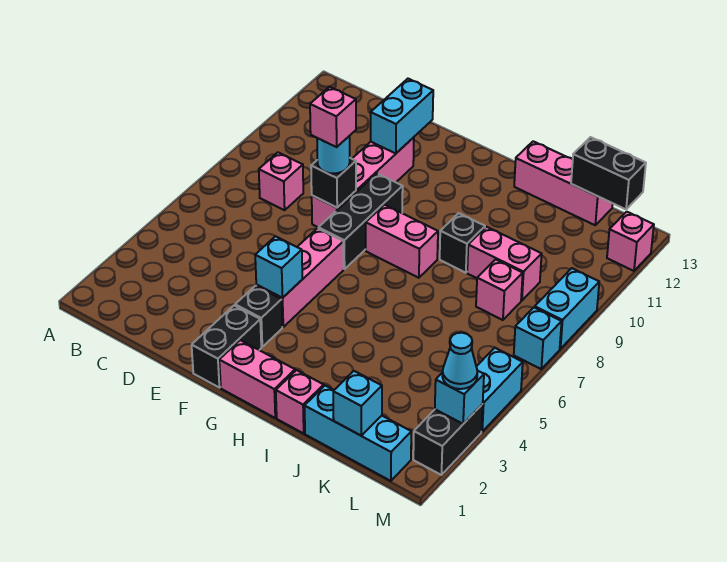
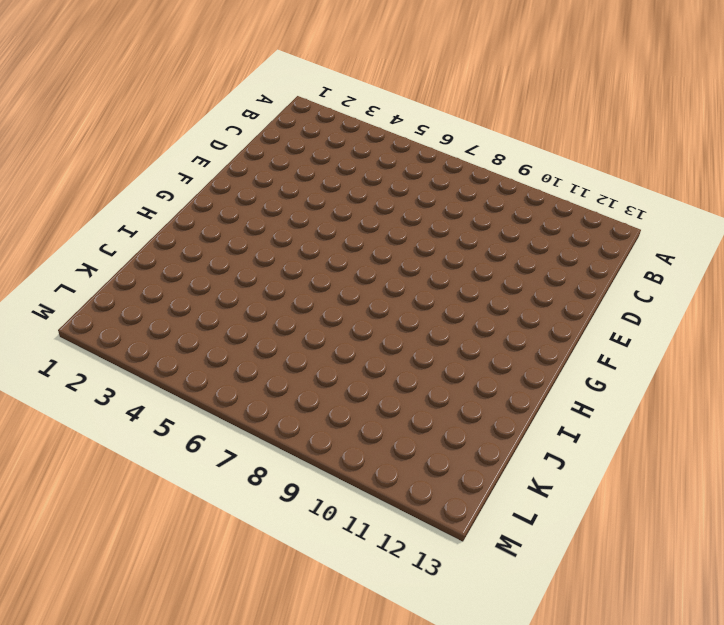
none -> pink 1x1 brick [259,152,303,210]
none -> pink 1x4 brick [312,137,414,227]
none -> black 1x2 brick [192,306,261,388]

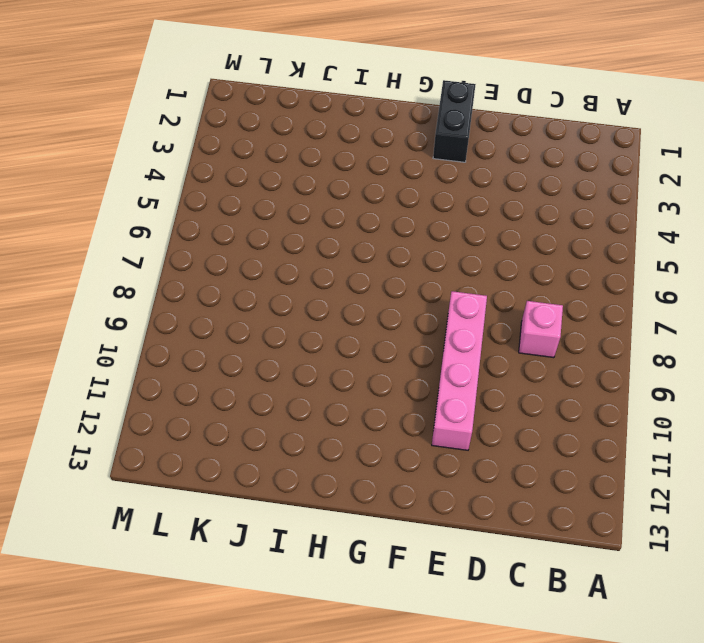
none -> black 1x1 brick [235,286,282,347]
none -> pink 1x3 brick [256,228,344,327]
none -> black 1x3 brick [318,174,403,269]

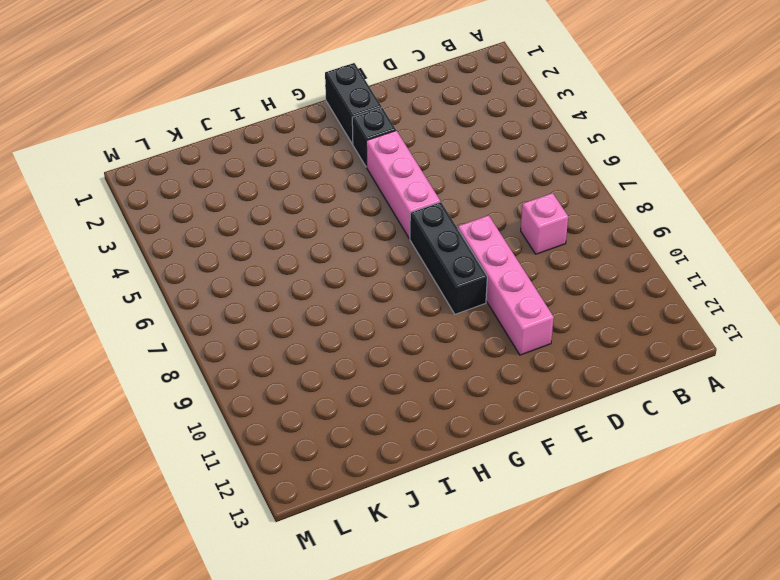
none -> pink 1x2 brick [219,340,295,418]
none -> pink 1x2 brick [366,205,438,278]
none -> pink 1x1 brick [276,370,324,433]

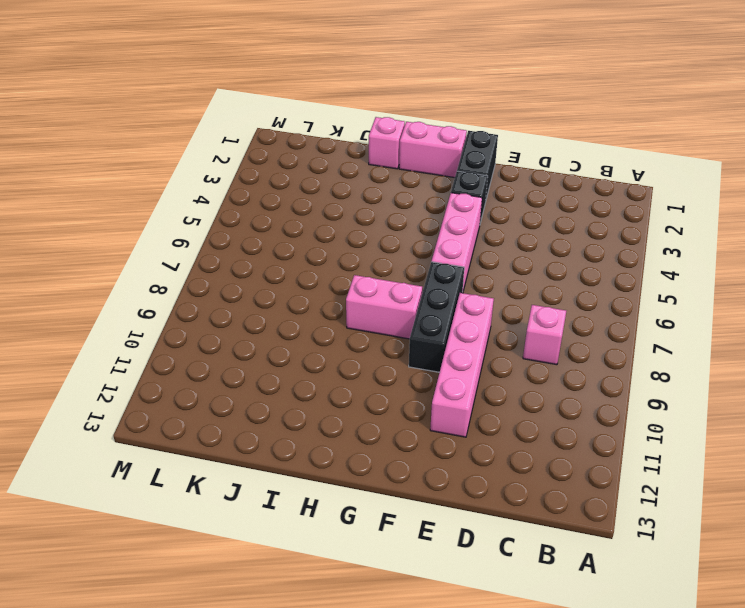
none -> black 1x1 brick [440,213,485,273]
none -> pink 1x3 brick [514,141,613,225]
none -> cyan 1x3 brick [305,386,411,481]

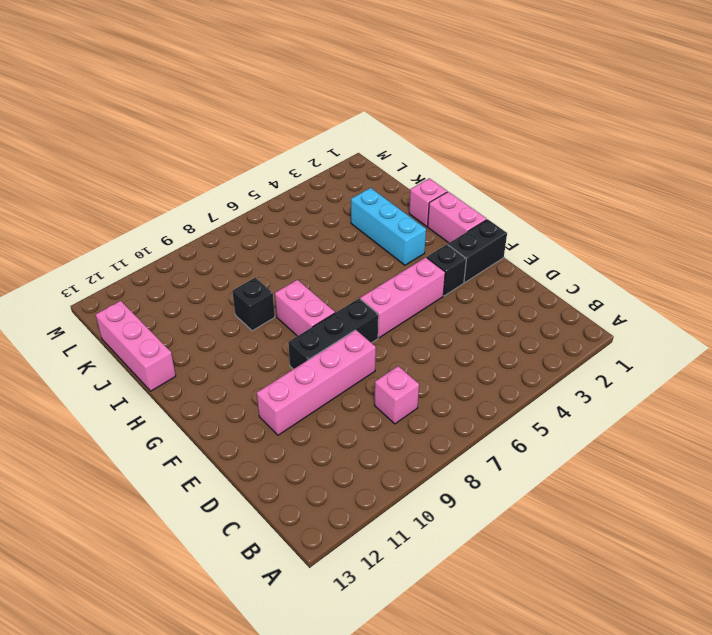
cyan 1x3 brick [351,188,426,265] -> cyan 1x3 brick moved to [305,386,411,481]
none -> pink 1x2 brick [467,227,542,301]
none -> pink 1x1 brick [476,259,523,320]
none -> black 1x2 brick [413,404,483,475]

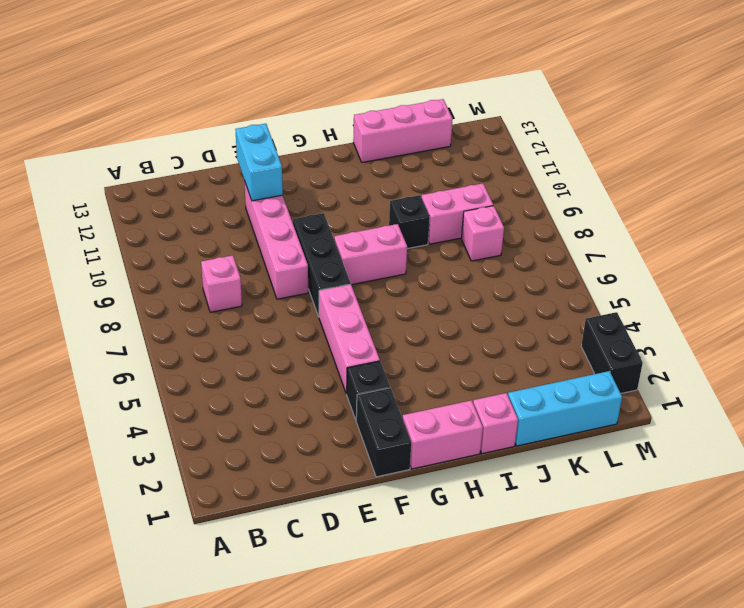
none -> cyan 1x2 brick [476,348,523,431]
none -> cyan 1x1 brick [514,307,562,369]
none -> cyan 1x2 brick [535,268,599,349]

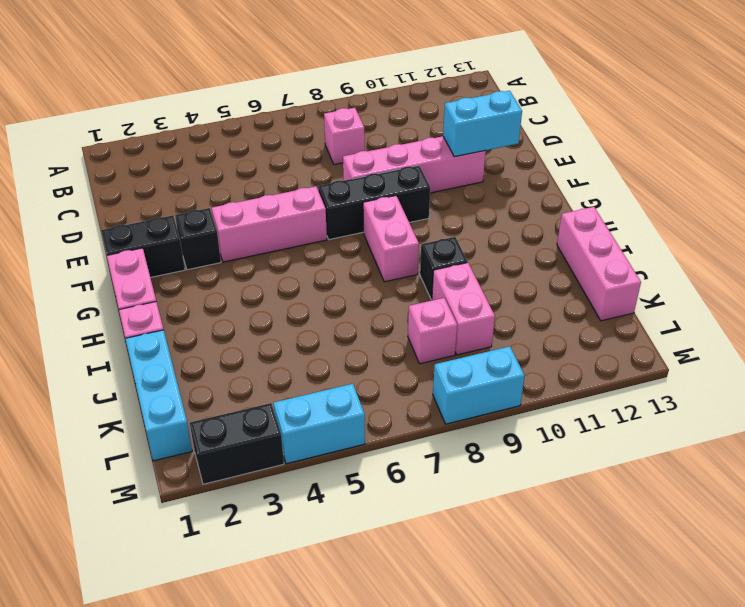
none -> cyan 1x1 brick [514,307,562,369]
none -> pink 1x1 brick [607,212,654,271]
none -> black 1x1 brick [311,158,356,208]

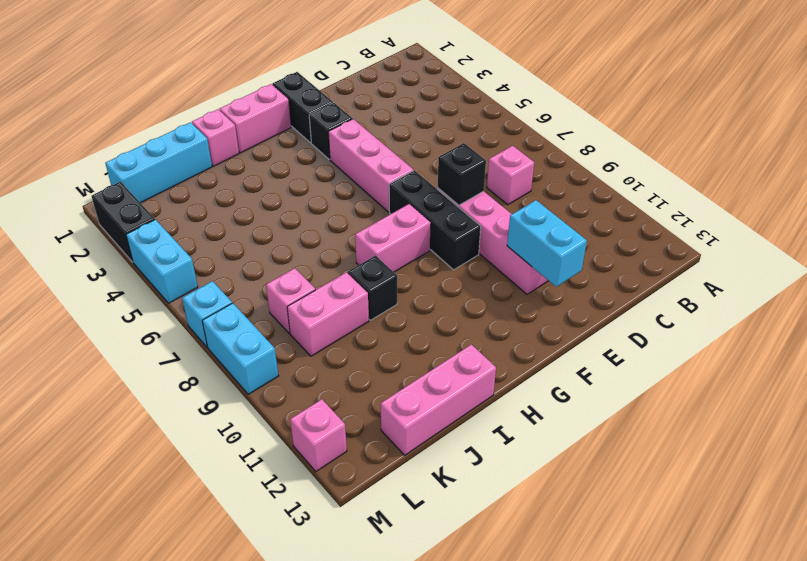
none -> cyan 1x1 brick [255,236,302,298]
none -> cyan 1x1 brick [333,371,382,436]
none -> black 1x2 brick [571,137,646,209]

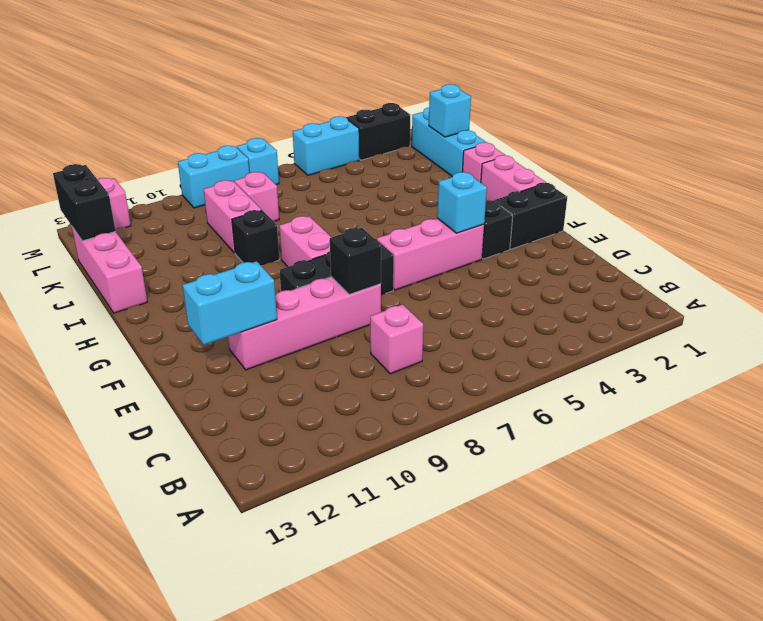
none -> cyan 1x1 brick [435,371,484,424]
none -> cyan 1x1 round brick [317,136,350,174]
none -> cyan 1x1 cone [442,333,477,389]

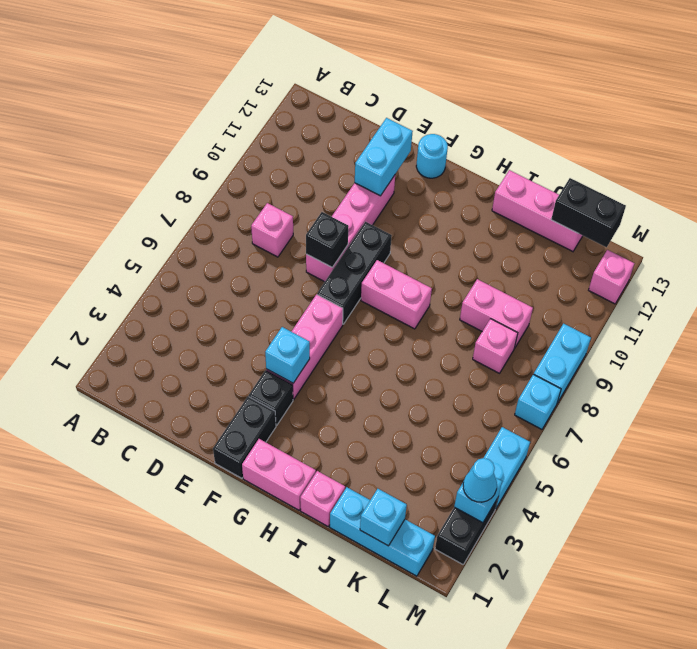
cyan 1x1 round brick [416,134,448,178] -> cyan 1x1 round brick moved to [317,136,350,174]
none -> black 1x1 brick [440,213,485,273]
none -> pink 1x1 brick [310,87,356,147]

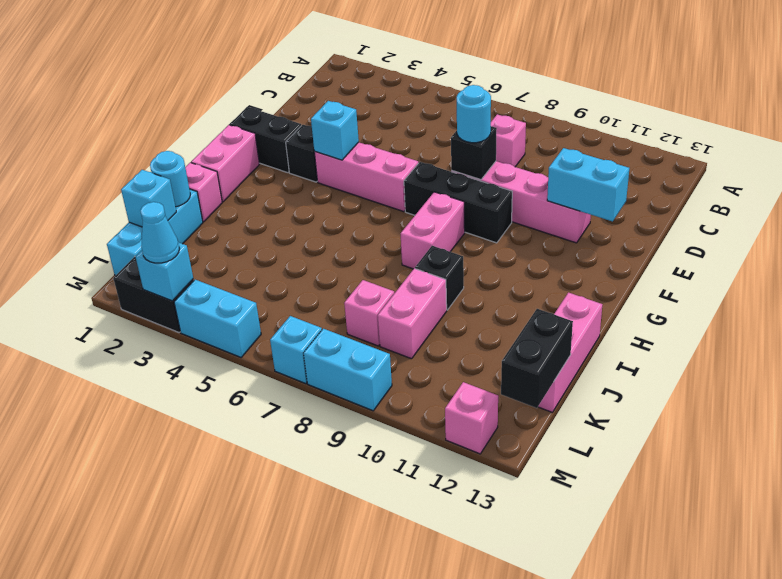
cyan 1x1 round brick [150,151,190,207] -> none
none -> pink 1x1 brick [310,87,356,147]

